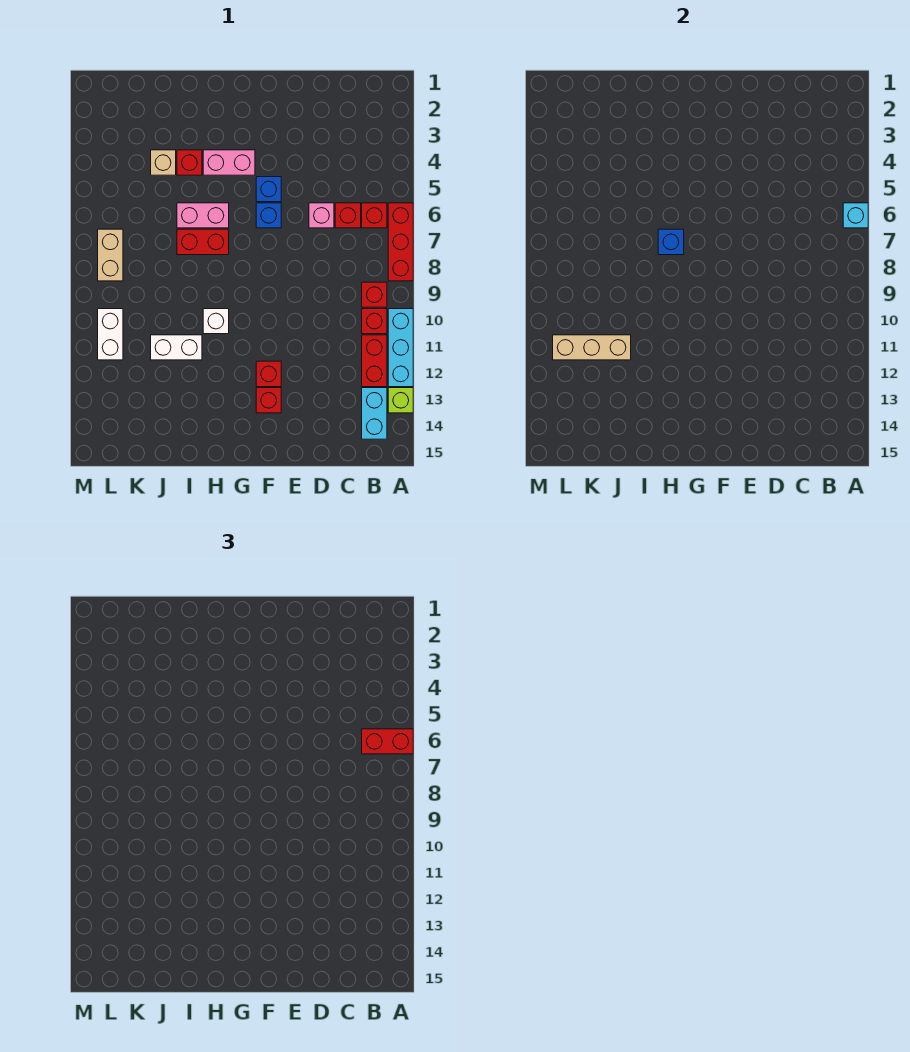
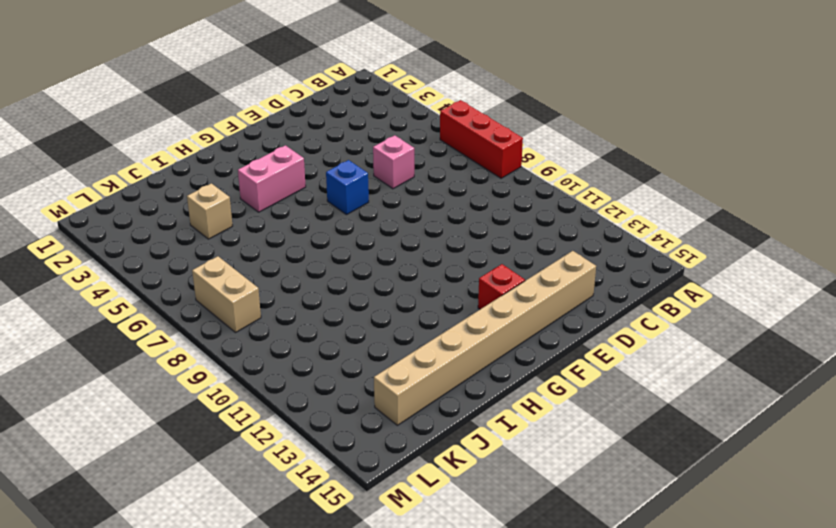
tan 1x8 brick [374,251,596,425] -> none
none -> cyan 1x3 brick [388,309,413,387]
none -> lime 1x1 brick [388,388,413,413]
none -> red 1x1 brick [362,203,387,228]

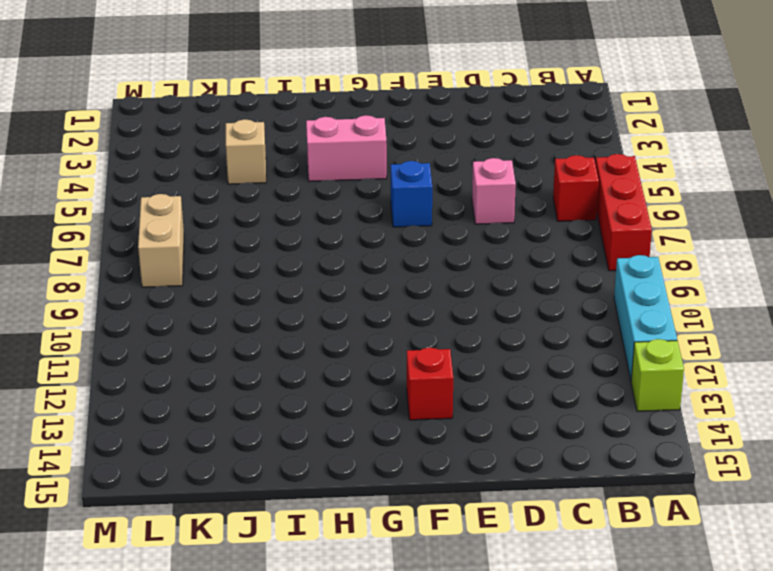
none -> red 1x1 brick [362,282,387,307]
none -> red 1x1 brick [362,309,387,334]
none -> red 1x2 brick [362,335,387,387]

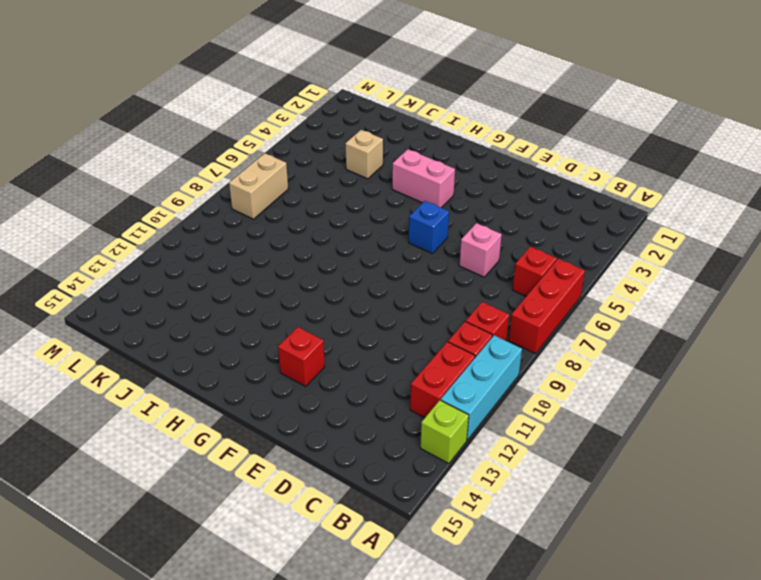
none -> cyan 1x2 brick [362,388,387,439]
none -> red 1x1 brick [335,203,361,228]
none -> blue 1x1 brick [256,177,281,202]

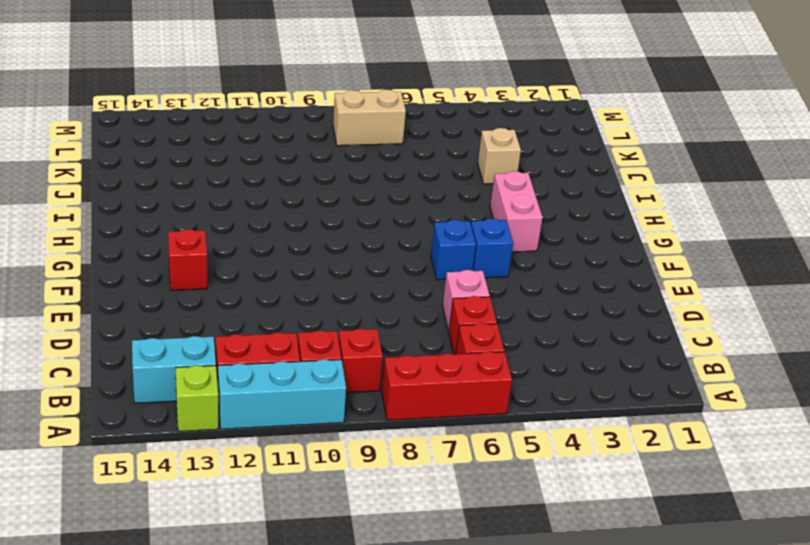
none -> red 1x1 brick [256,361,281,387]
none -> pink 1x2 brick [177,203,229,228]
none -> red 1x2 brick [177,229,229,255]

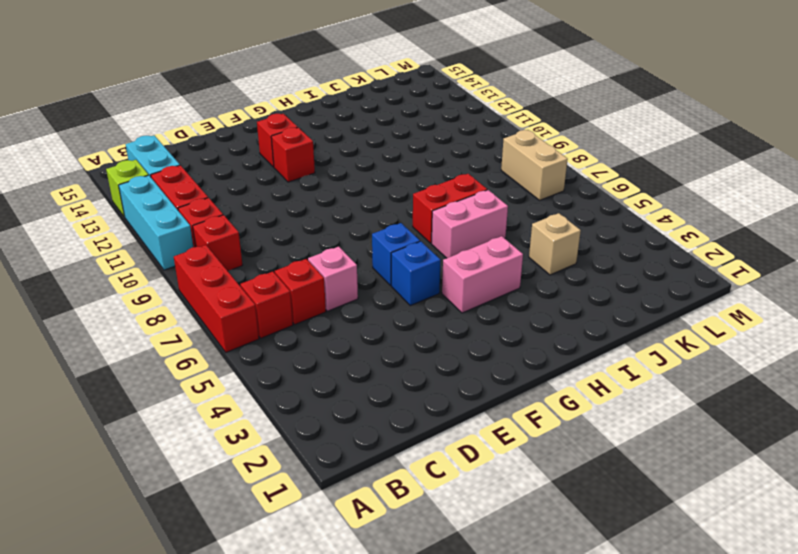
none -> white 1x1 brick [203,309,229,334]
none -> red 1x1 brick [177,150,202,175]
none -> white 1x2 brick [151,335,202,360]

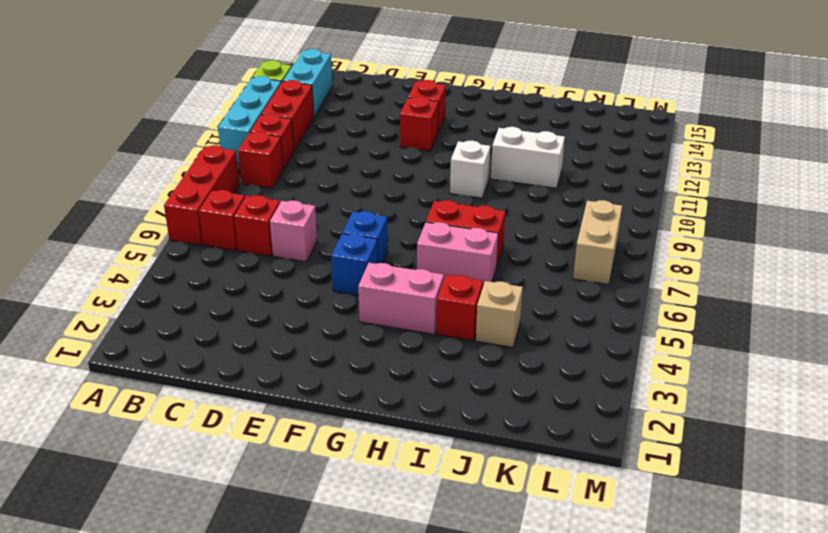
none -> white 1x2 brick [98,309,123,360]
none -> cyan 1x1 brick [843,203,868,228]
none -> blue 1x1 brick [658,229,684,255]

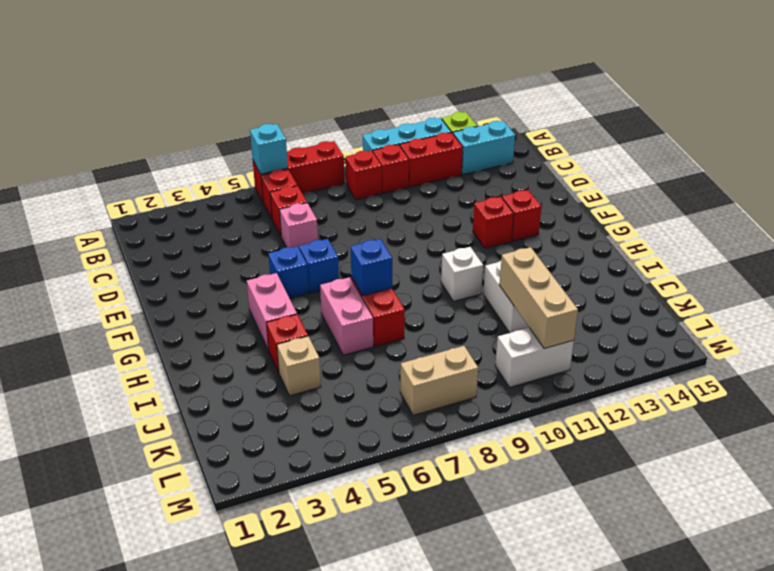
none -> red 1x2 brick [362,729,413,754]

